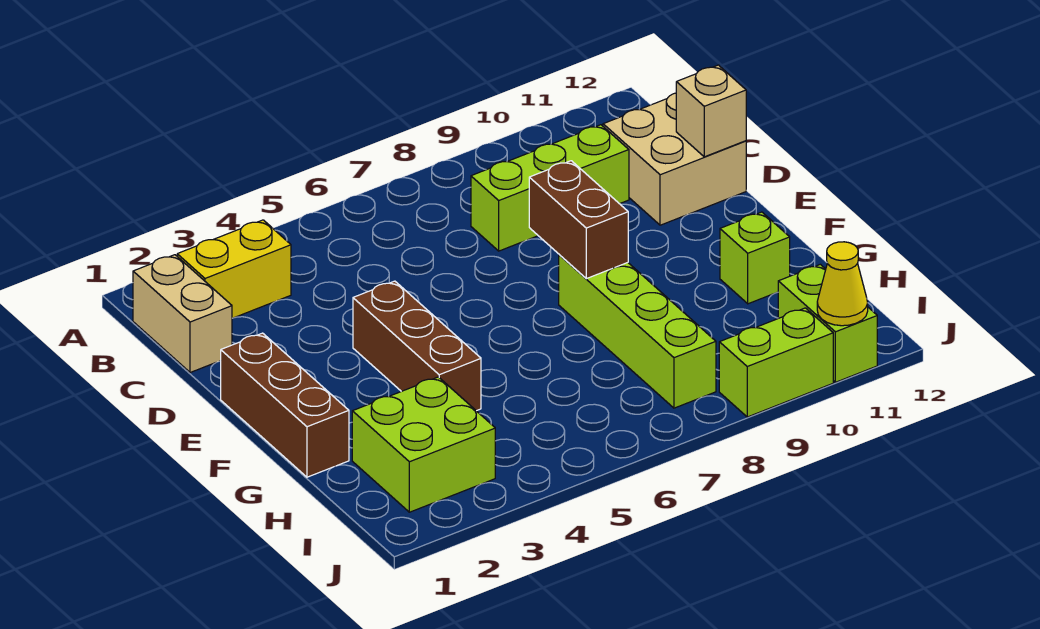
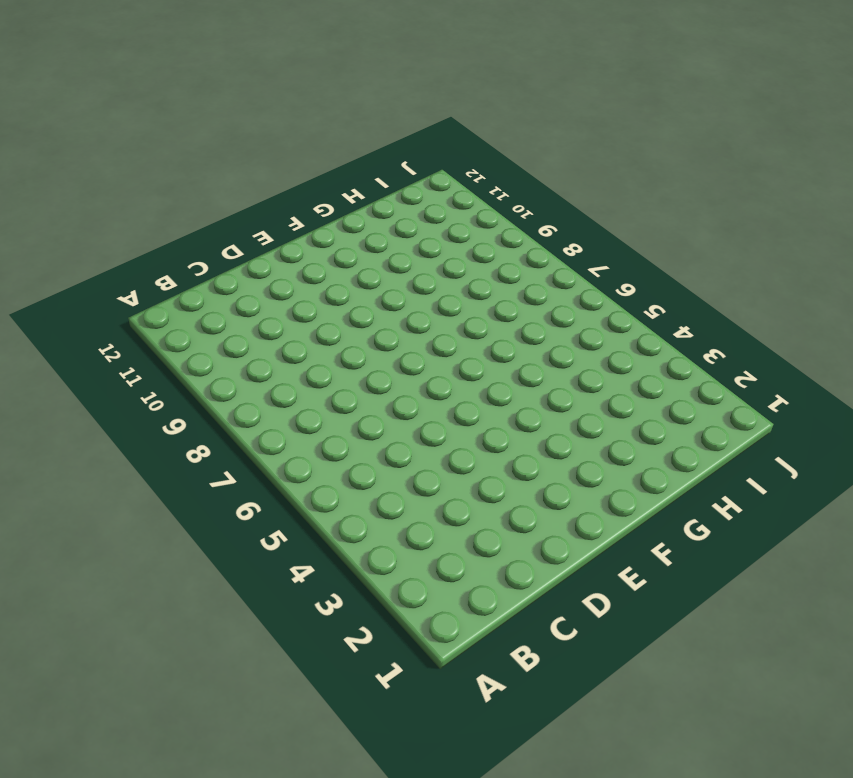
none -> tan 1x2 brick [133,255,232,373]
none -> yellow 1x2 brick [177,220,291,318]
none -> lime 1x3 brick [471,125,629,251]

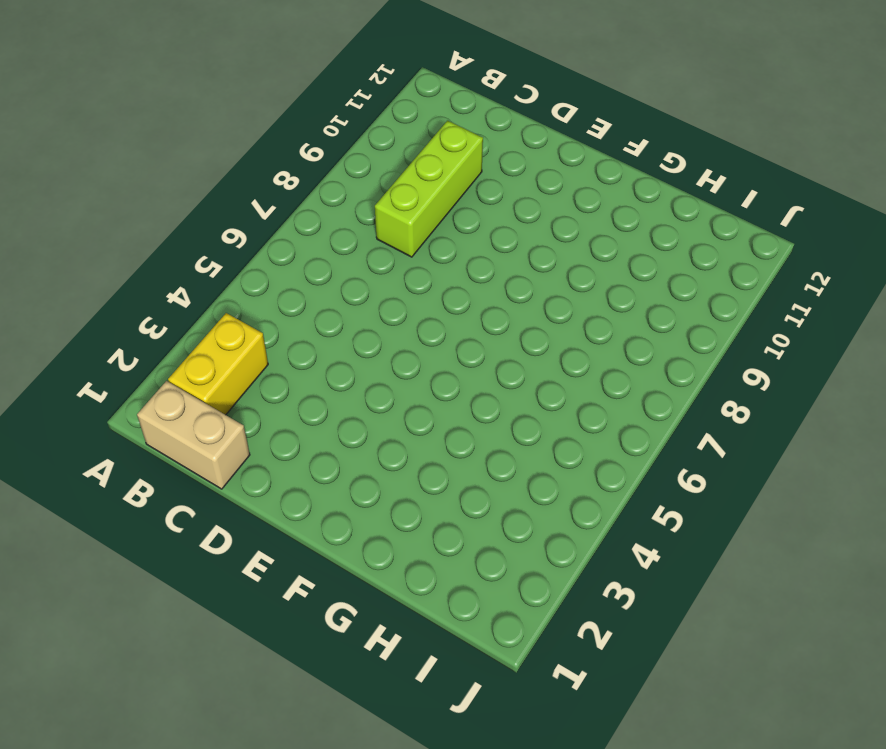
none -> tan 2x2 brick [603,93,746,225]
none -> brown 1x3 brick [221,333,349,477]
none -> brown 1x3 brick [353,281,481,411]

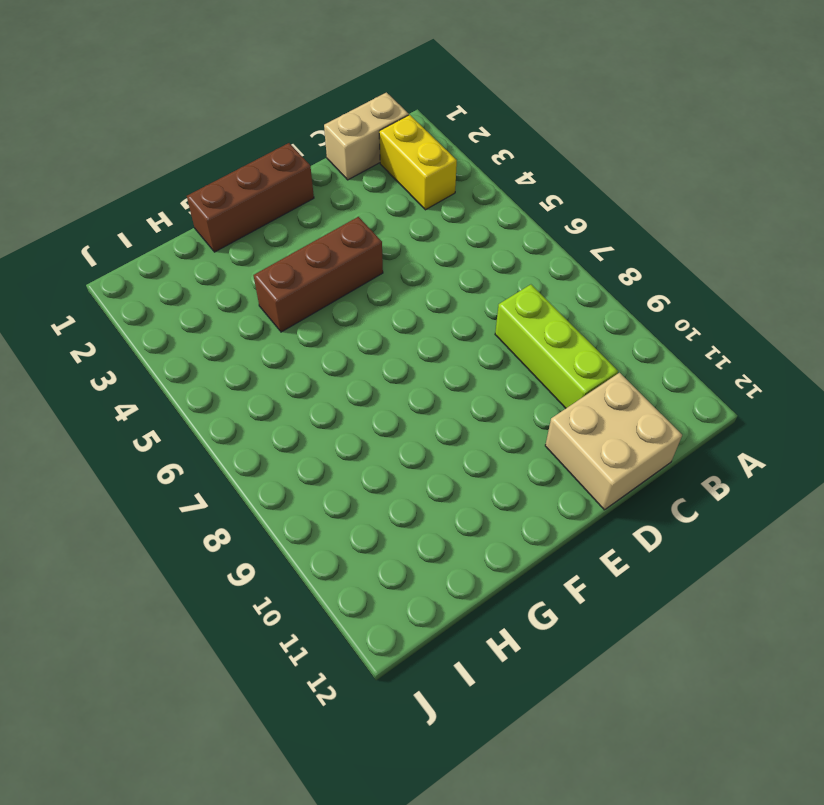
none -> lime 1x4 brick [559,255,716,408]
none -> lime 1x1 brick [720,212,790,304]
none -> lime 2x2 brick [352,377,495,512]

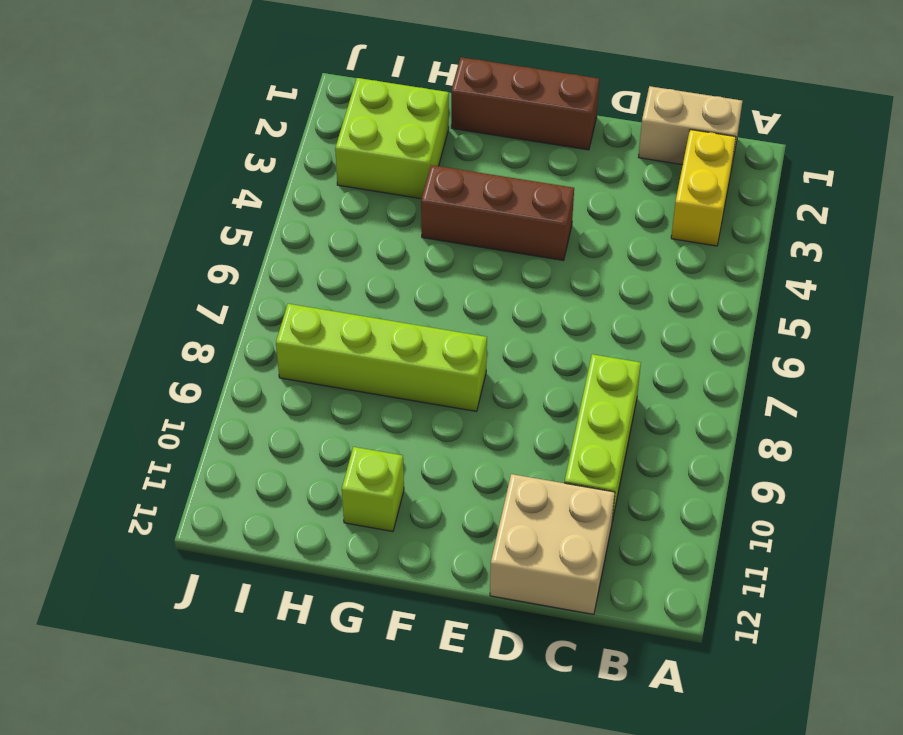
none -> lime 1x2 brick [778,264,877,382]
none -> lime 1x2 brick [719,308,833,417]
none -> tan 1x1 brick [676,65,746,157]

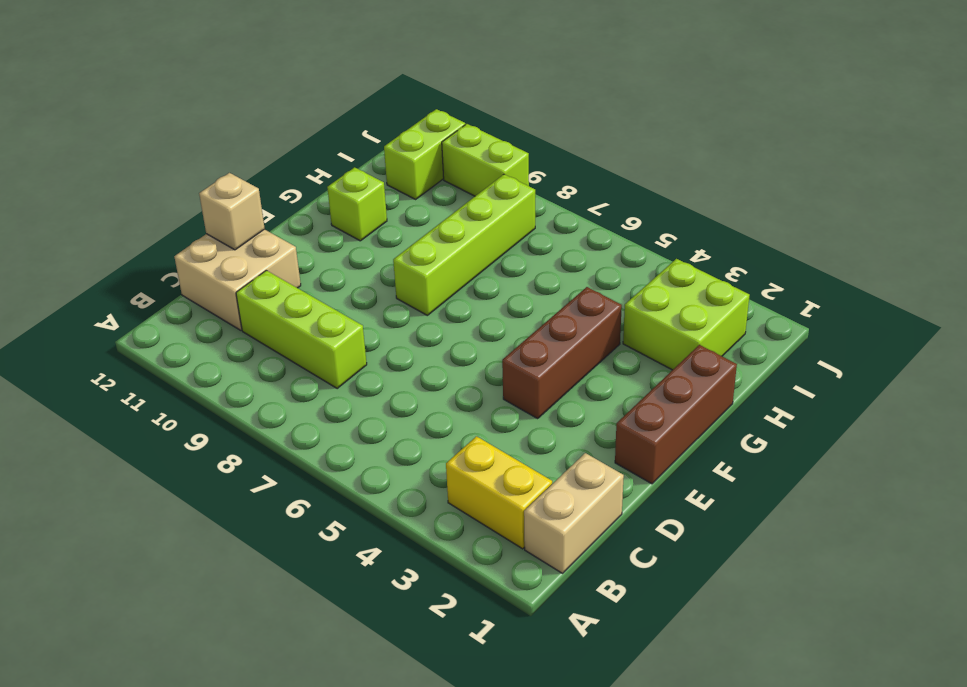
none -> brown 1x2 brick [529,161,628,279]
none -> yellow 1x1 cone [817,242,868,326]

